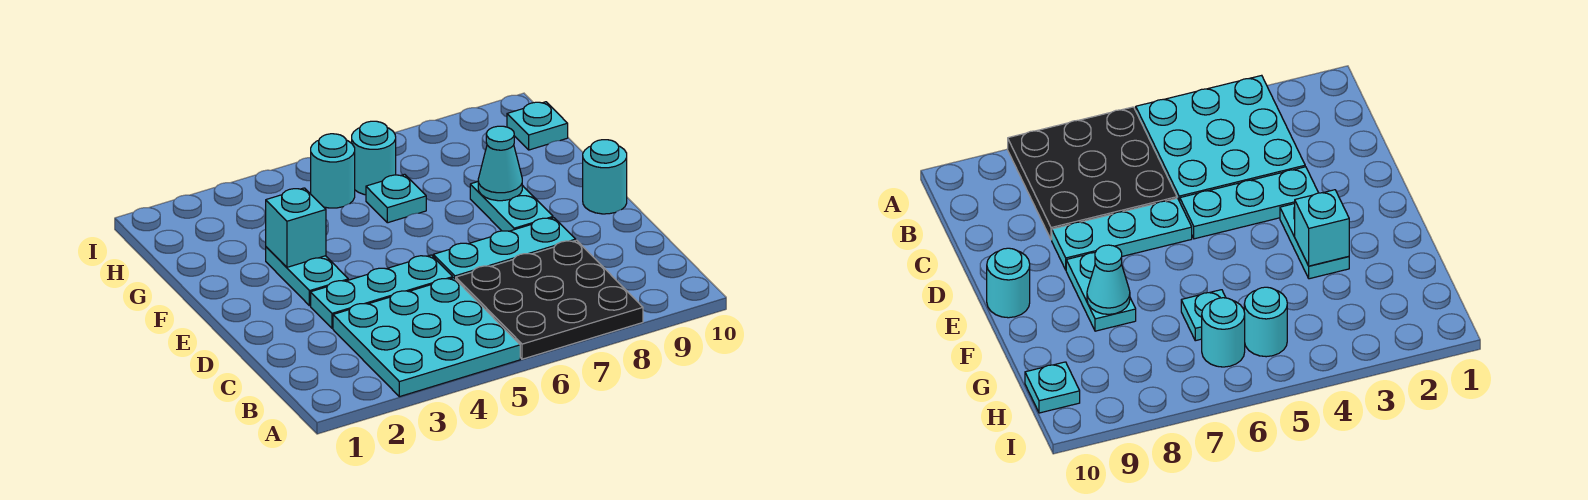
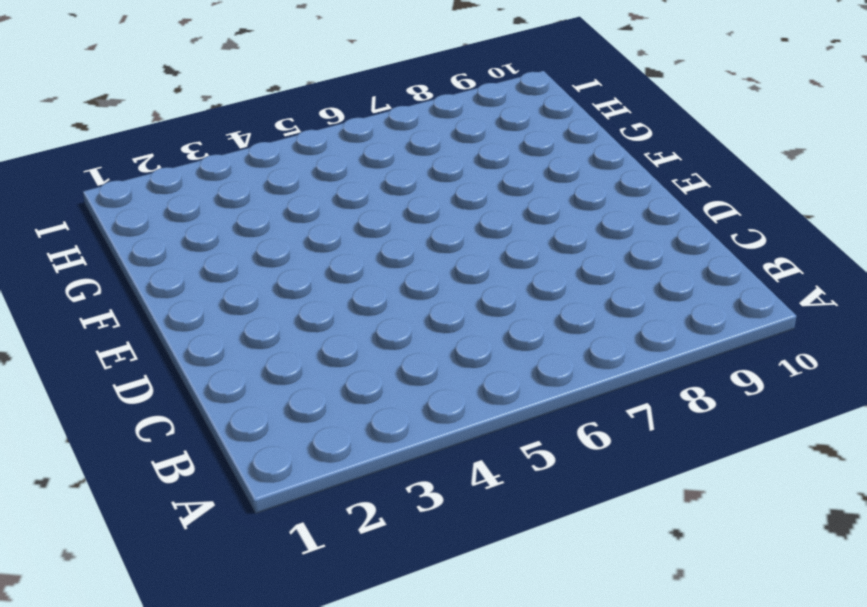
none -> cyan 3x3 plate [333,278,520,397]
none -> black 3x3 plate [456,240,643,359]
none -> cyan 1x3 plate [311,255,453,328]

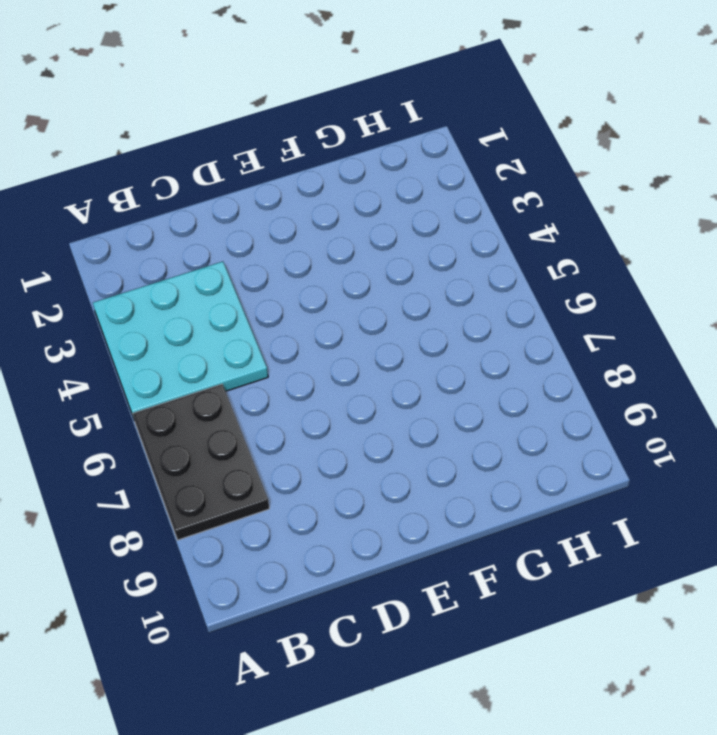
black 2x3 plate [133,384,269,540] -> black 3x3 plate [456,240,643,359]
none -> cyan 1x3 plate [311,255,453,328]
none -> cyan 1x3 plate [433,218,576,279]
none -> cyan 1x2 plate [266,247,348,306]

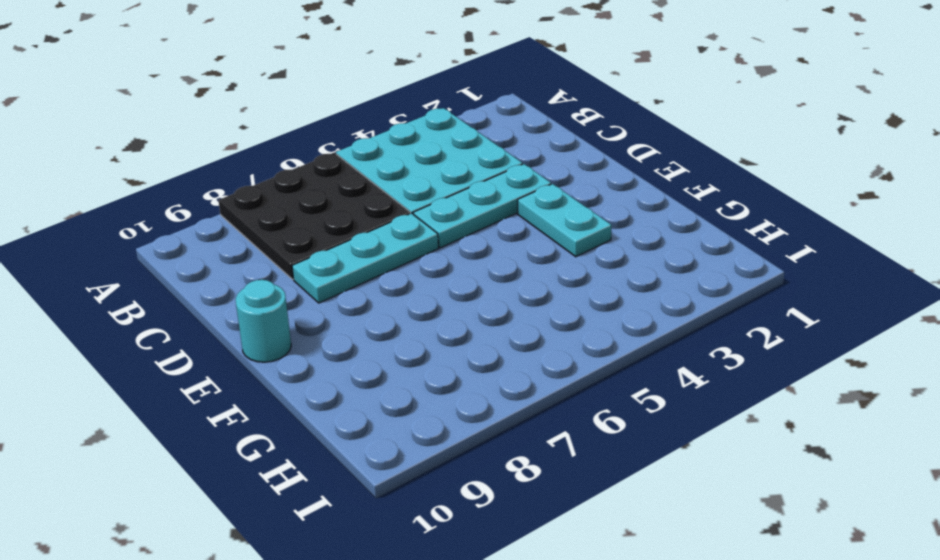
none -> cyan 1x2 plate [470,182,553,231]
none -> cyan 1x1 plate [366,174,426,223]
none -> cyan 1x1 round brick [311,134,355,208]

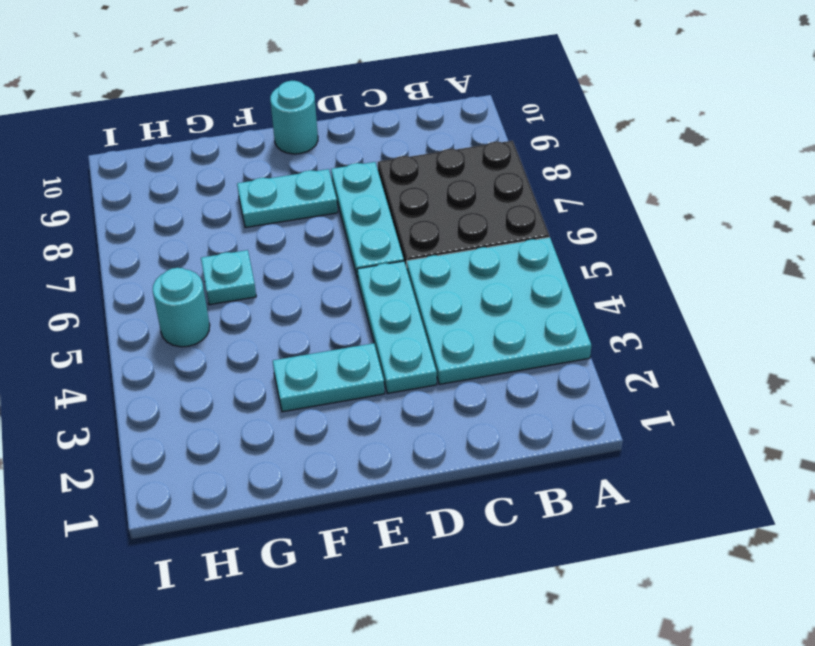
none -> cyan 1x1 round brick [352,121,396,195]
none -> cyan 1x1 plate [507,102,568,150]
none -> cyan 1x1 brick [266,188,326,267]

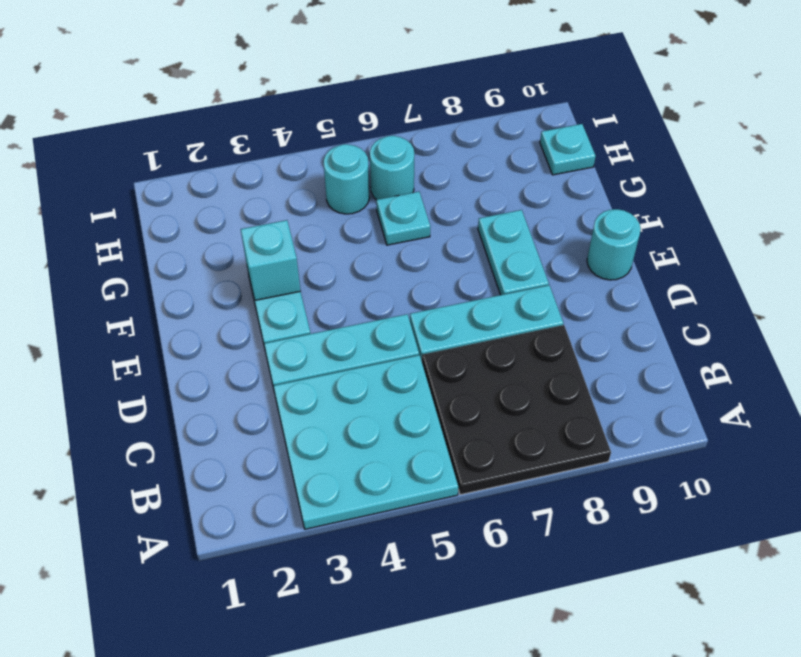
none -> cyan 1x1 cone [478,126,522,201]

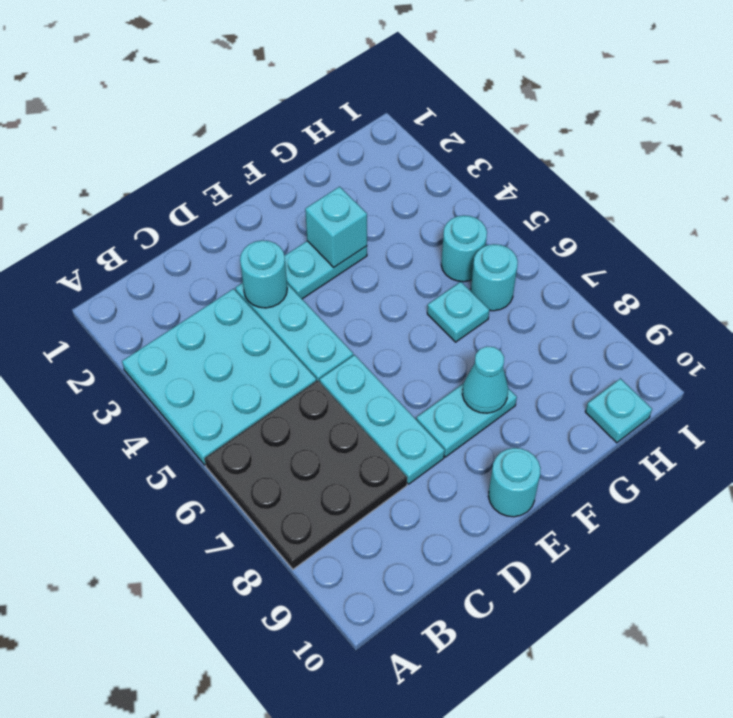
cyan 1x1 round brick [240,240,287,308] -> none

